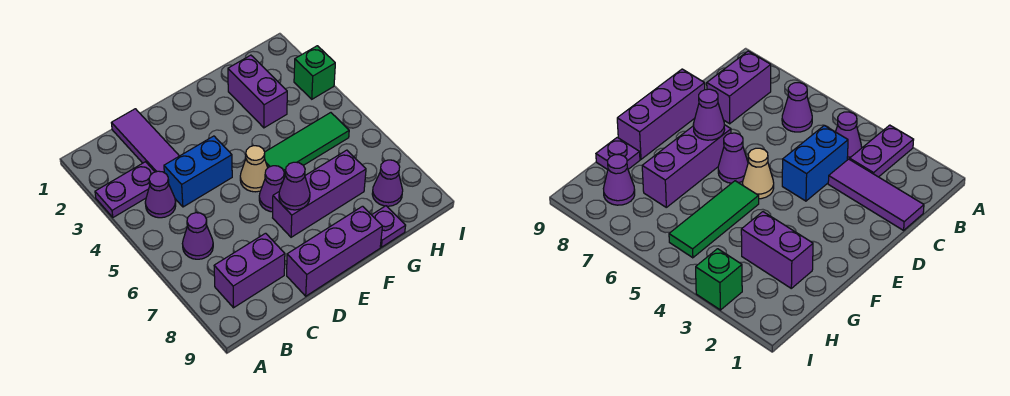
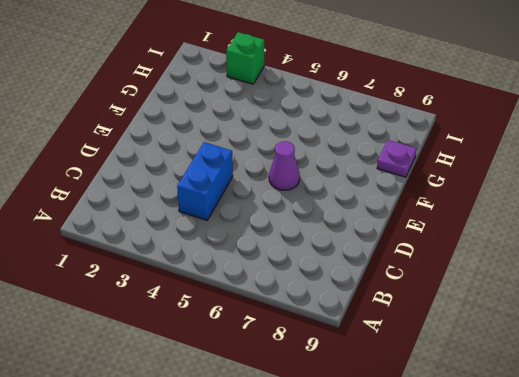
none -> purple 1x2 plate [95,162,155,217]
none -> purple 1x1 cone [145,171,176,218]
none -> purple 1x1 cone [182,213,213,259]

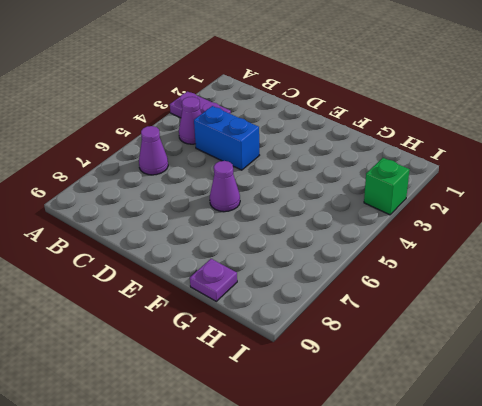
none -> purple 1x2 brick [214,233,285,308]
none -> purple 1x3 tile [112,109,179,172]
none -> purple 1x3 brick [287,206,382,296]

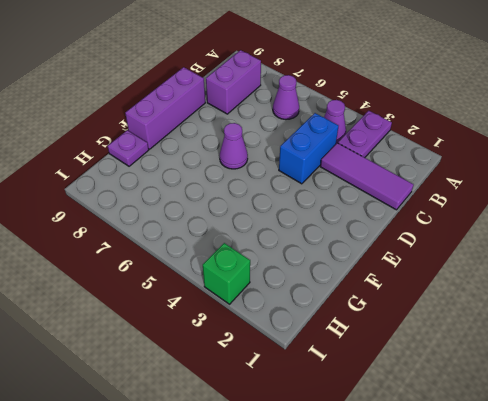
none -> tan 1x1 cone [240,146,268,192]
none -> purple 1x3 brick [273,150,366,237]
none -> green 1x3 tile [264,113,349,177]

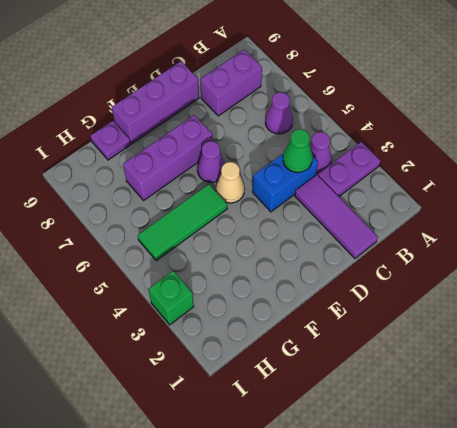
green 1x1 cone [283,129,312,172] -> none
none -> purple 1x2 brick [228,55,287,128]
none -> purple 1x1 cone [372,160,403,206]
none -> purple 1x1 cone [279,162,310,210]

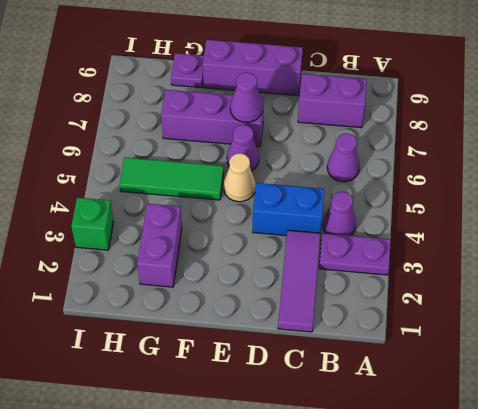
none -> purple 1x1 cone [372,160,403,206]

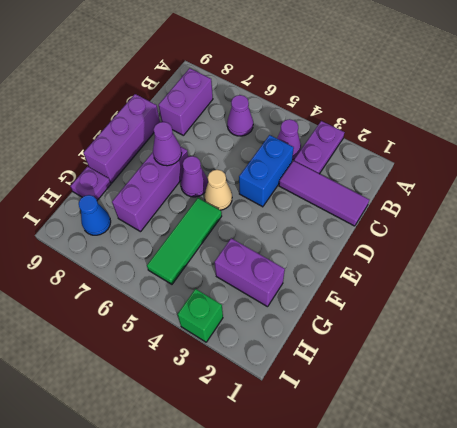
blue 1x1 cone [79,195,111,235] -> purple 1x1 cone [372,160,403,206]

